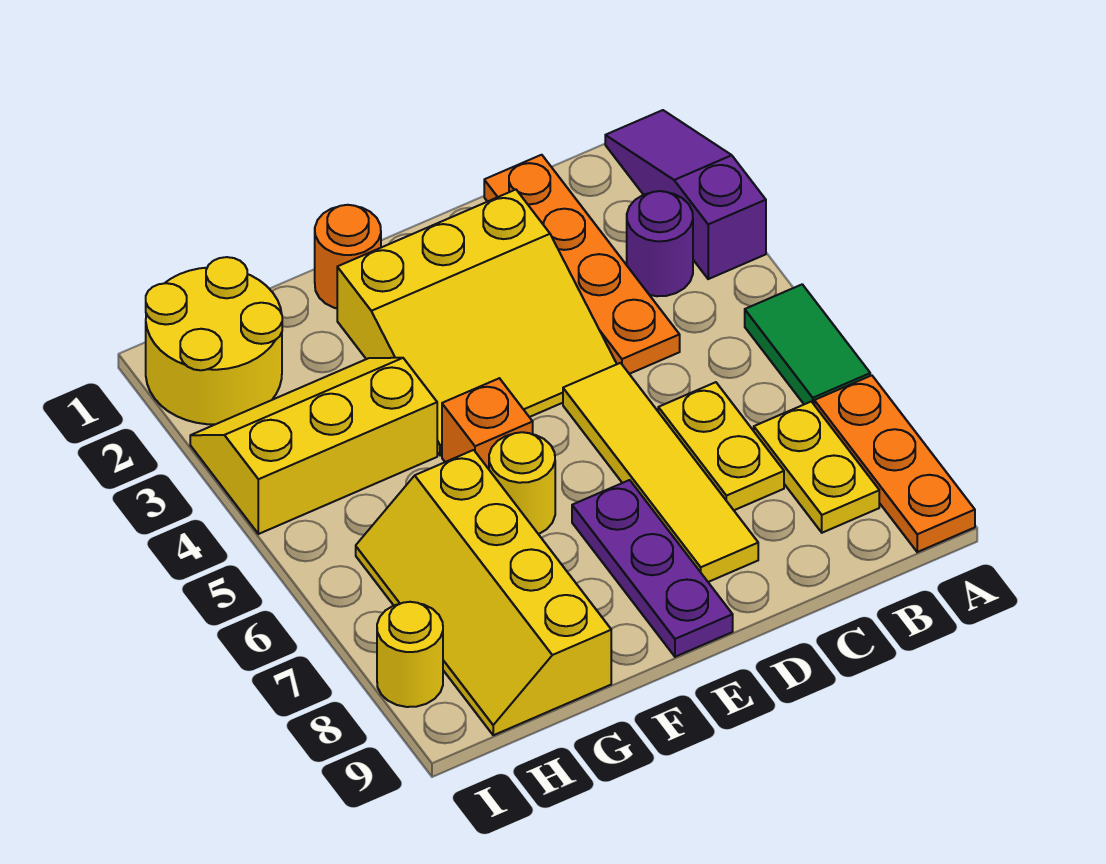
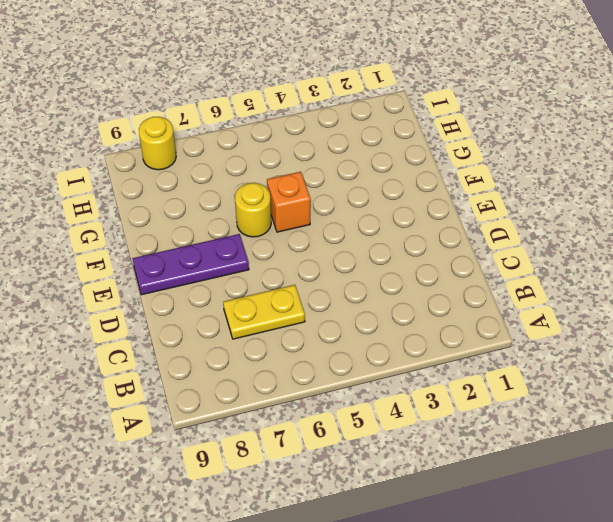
none -> purple 1x3 slope [605,110,766,279]
none -> green 1x2 tile [745,284,870,404]
none -> orange 1x3 plate [814,375,975,552]

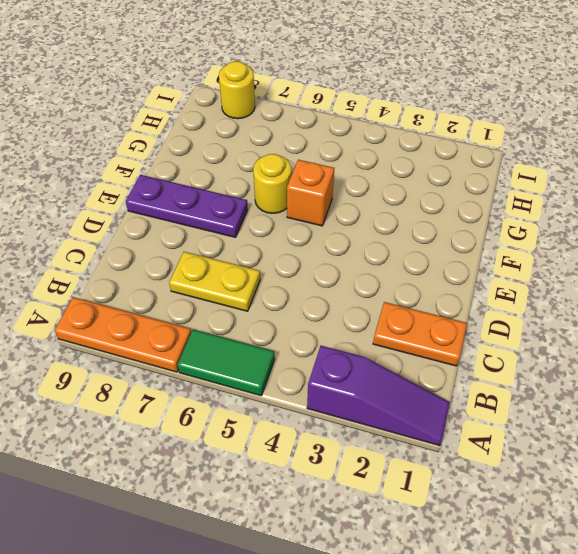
orange 1x2 plate [373,302,467,366] -> orange 1x4 plate [484,155,680,374]
none -> purple 1x1 round brick [627,191,693,296]
none -> yellow 1x2 plate [754,402,879,533]
none -> yellow 3x3 slope [337,190,617,456]

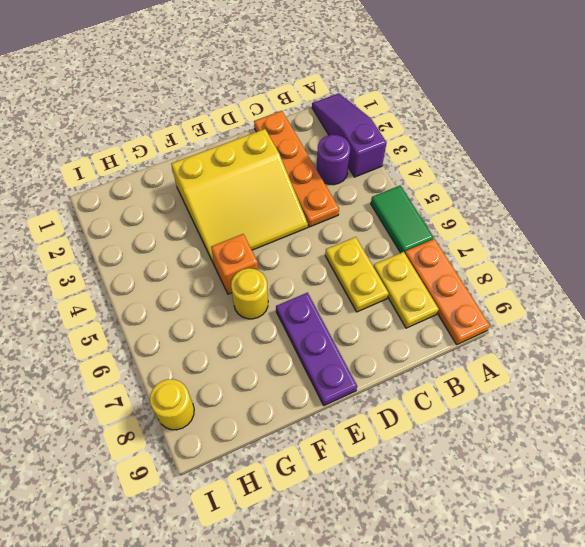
none -> yellow 1x4 tile [563,363,758,582]
none -> orange 1x1 round brick [315,205,381,308]
none -> yellow 2x3 slope [190,358,437,534]

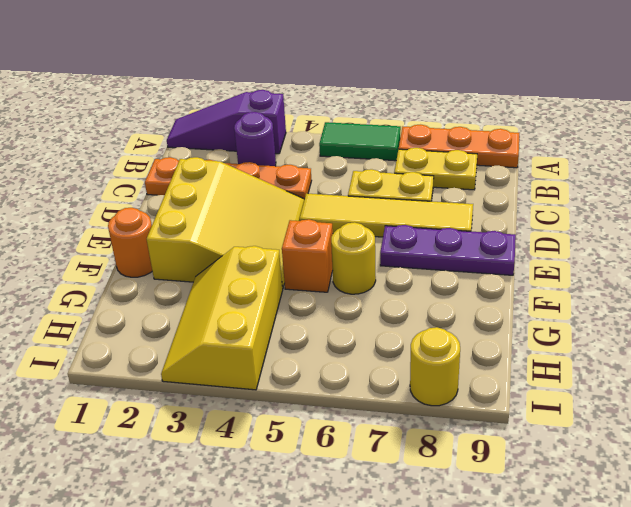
none -> yellow 2x4 slope [356,450,611,735]
none -> yellow 2x2 round brick [146,257,282,424]

